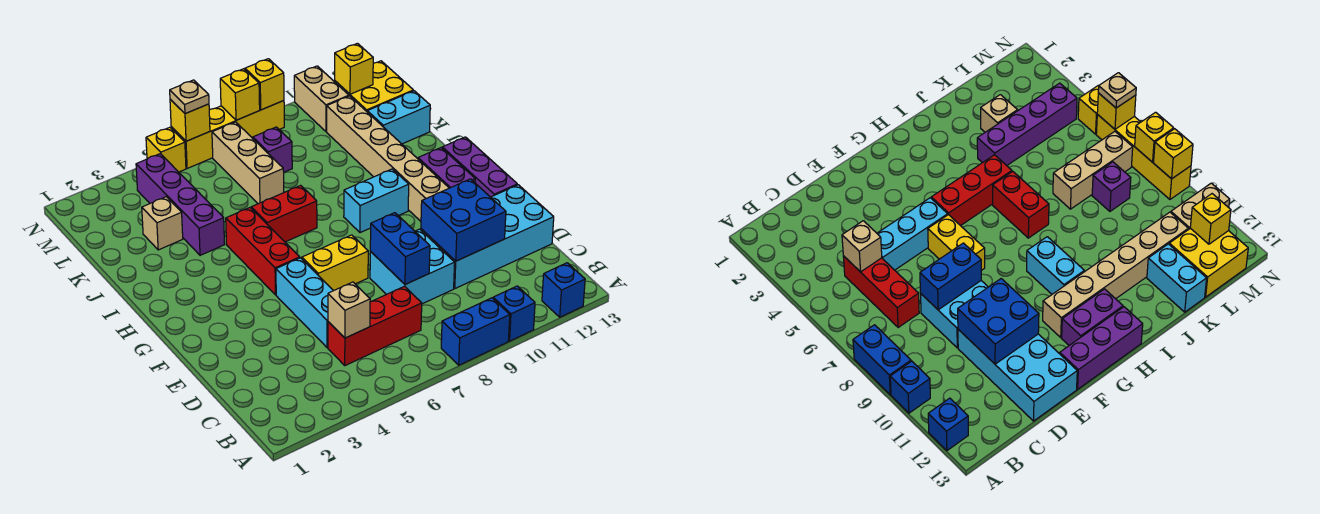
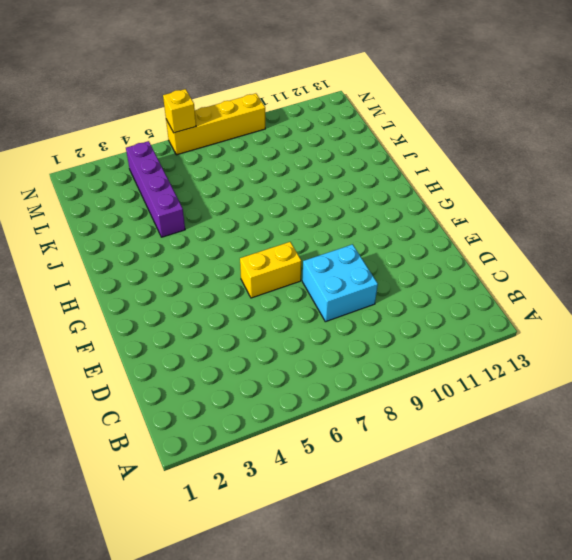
none -> blue 1x2 brick [441,298,510,365]
none -> blue 1x1 brick [493,286,535,341]
none -> blue 1x1 brick [542,263,585,317]
none -> red 1x3 brick [328,286,422,366]

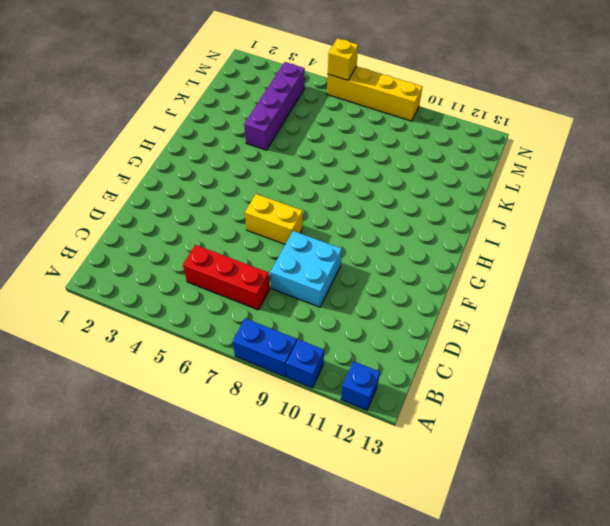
none -> cyan 1x3 brick [276,258,333,348]
none -> cyan 2x4 brick [421,185,554,288]
none -> purple 1x3 brick [442,137,517,197]
none -> red 1x3 brick [226,208,300,295]

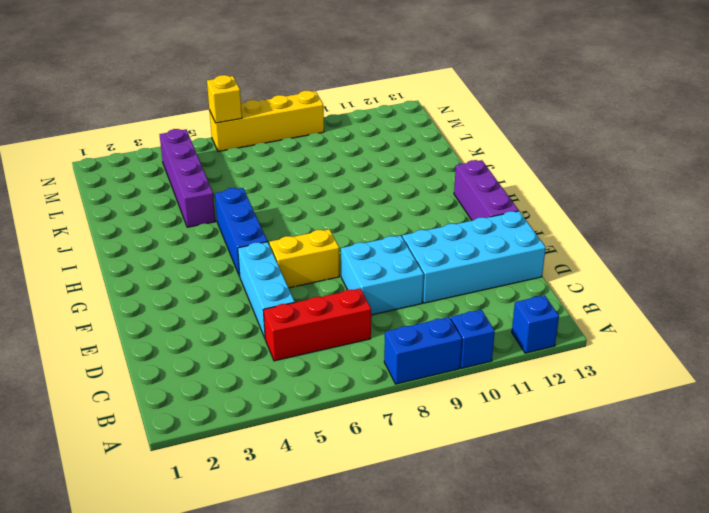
blue 1x3 brick [215,188,267,276] -> red 1x3 brick [226,208,300,295]
none -> tan 1x6 brick [327,96,449,221]
none -> purple 1x2 brick [418,148,475,188]
none -> cyan 1x2 brick [344,169,409,233]
none -> red 1x2 brick [251,185,317,242]

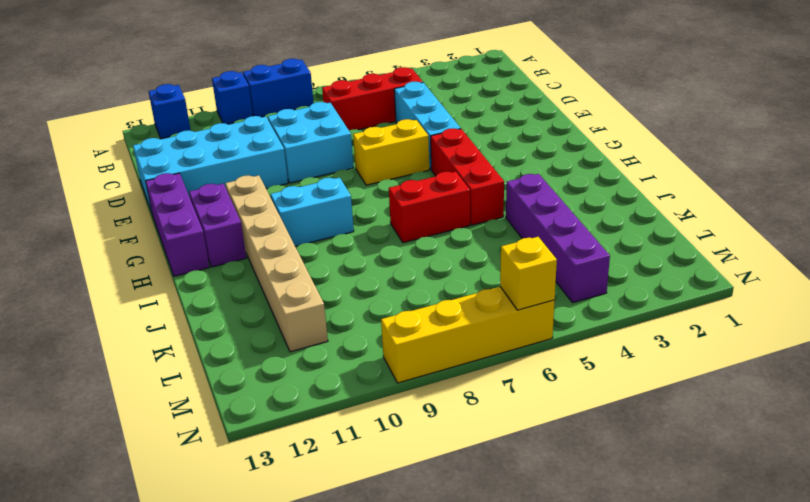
none -> tan 1x1 brick [142,197,183,250]
none -> tan 1x3 brick [212,122,284,204]
none -> cyan 1x2 brick [367,91,430,144]
none -> purple 1x1 brick [253,127,292,172]

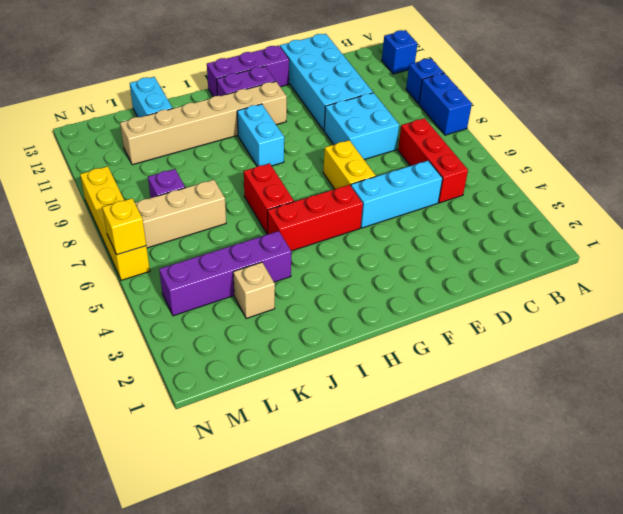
none -> yellow 2x2 brick [335,61,413,111]
none -> tan 1x2 brick [294,66,349,132]
none -> yellow 1x1 brick [146,127,186,172]
none -> tan 1x1 brick [328,282,370,338]

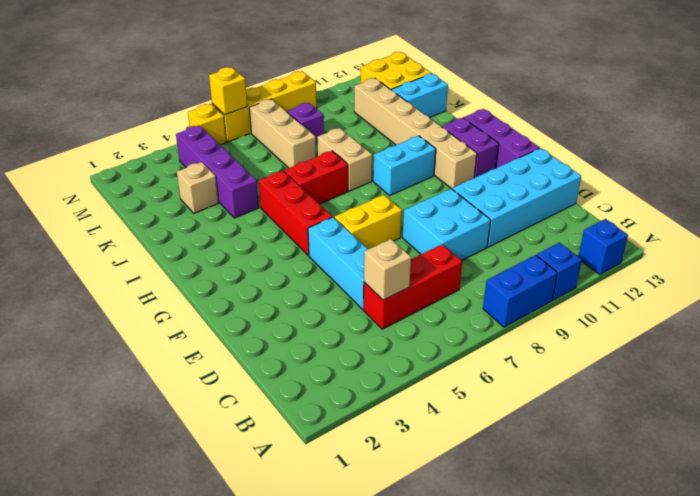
tan 1x2 brick [317,128,372,191] -> tan 1x2 brick moved to [294,66,349,132]
none -> blue 1x2 brick [370,213,430,284]
none -> blue 2x2 brick [421,179,506,261]
none -> yellow 1x1 brick [335,43,373,94]
none -> yellow 1x1 brick [220,69,260,120]

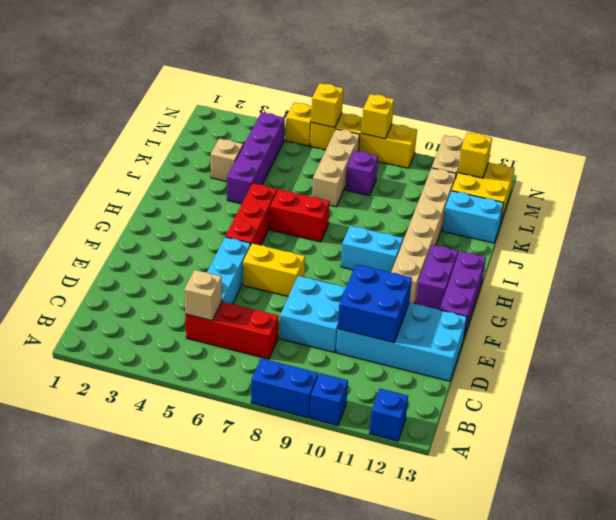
none -> blue 1x2 brick [370,213,430,284]
none -> yellow 1x1 brick [245,59,284,110]
none -> tan 1x1 plate [170,80,209,114]

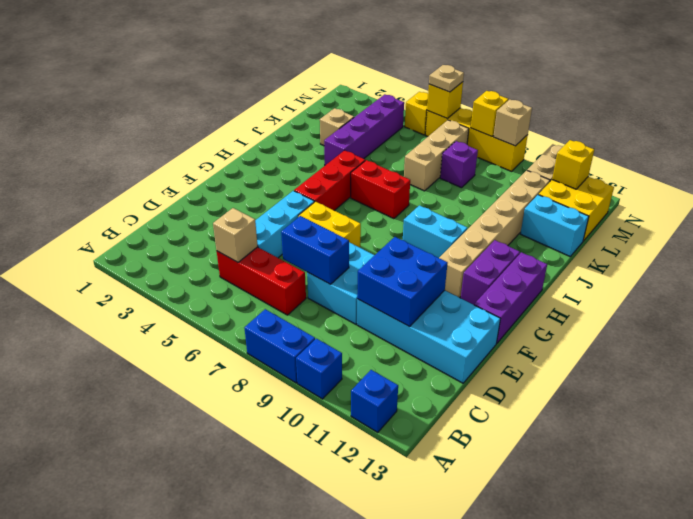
blue 1x2 brick [281,216,349,284] -> blue 1x2 brick turned to [370,213,430,284]
tan 1x1 brick [493,99,532,146] -> yellow 1x1 brick [245,59,284,110]

